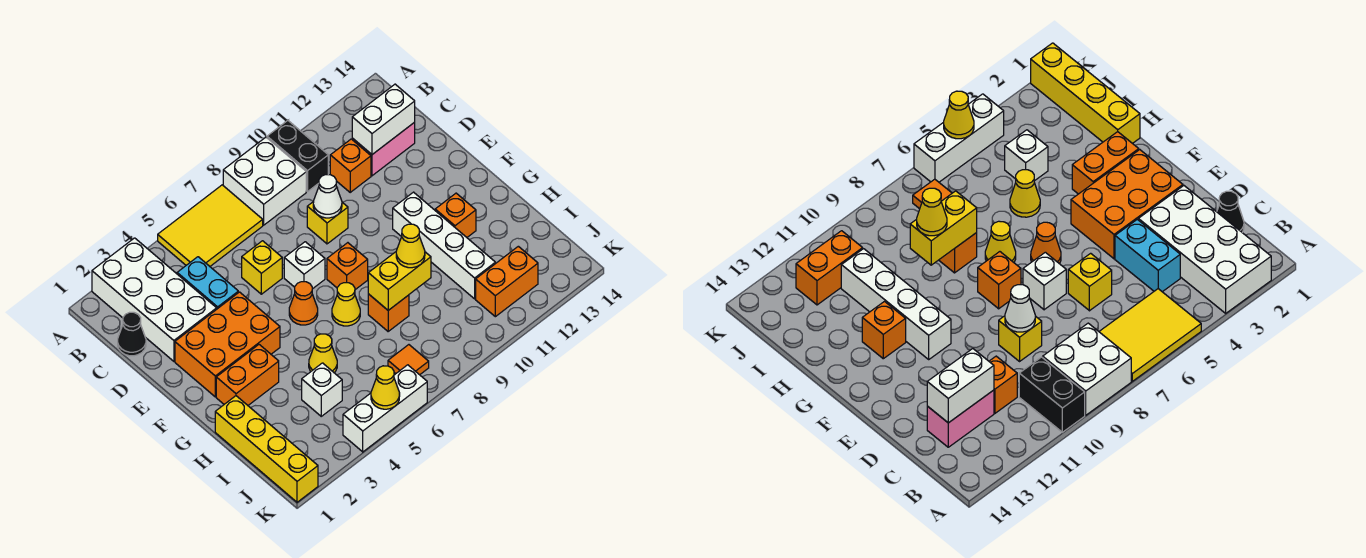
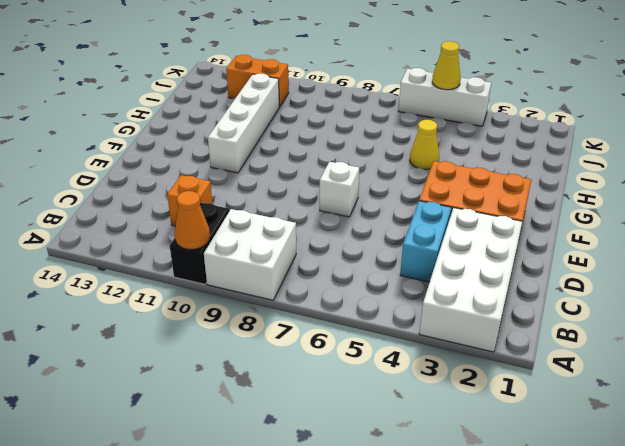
orange 1x1 cone [175,191,210,249] -> orange 1x1 cone moved to [289,282,318,325]
none -> yellow 2x3 tile [158,185,263,266]
none -> black 1x1 cone [118,312,146,356]
none -> pink 1x2 brick [352,122,415,176]
none -> yellow 1x1 brick [242,241,282,294]

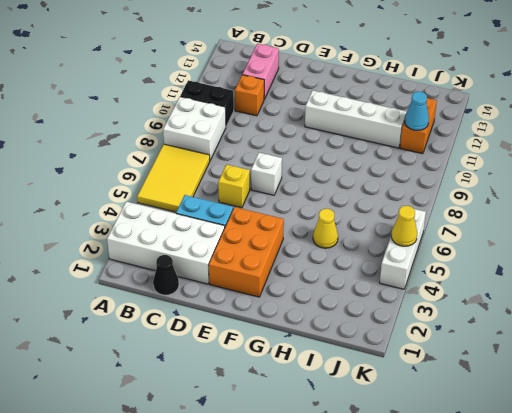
cyan 1x1 cone [405,91,429,130] -> none
none -> yellow 1x1 brick [307,202,348,244]
none -> orange 1x1 cone [289,282,318,325]
none -> orange 1x1 brick [327,243,368,290]
none -> orange 1x2 brick [216,345,279,405]

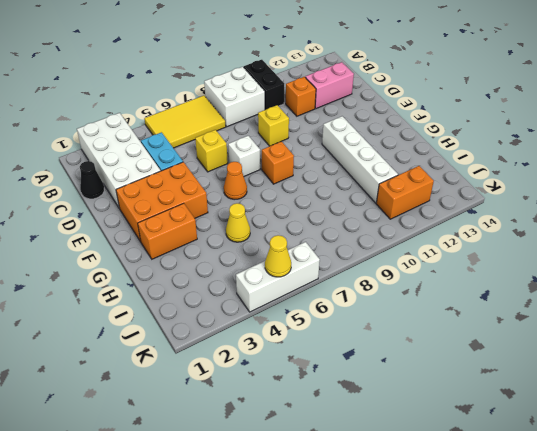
none -> yellow 1x1 cone [332,283,360,326]
none -> orange 1x1 brick [435,193,476,237]
none -> yellow 1x4 brick [215,396,318,502]
none -> orange 1x1 brick [368,294,409,331]

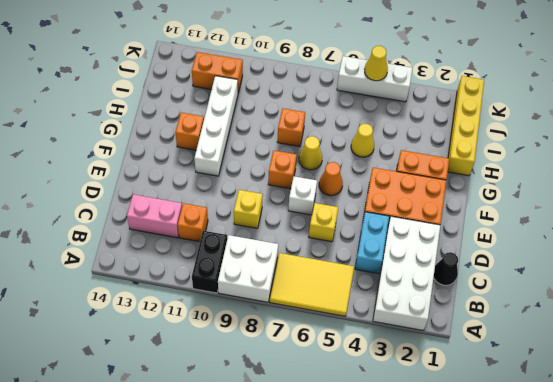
none -> white 1x1 brick [302,363,342,416]
none -> orange 1x1 tile [388,345,429,375]
none -> white 1x2 brick [352,84,415,154]
none -> white 1x1 cone [313,175,342,218]

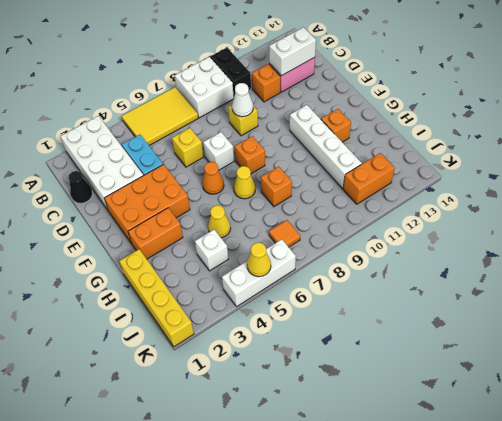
none -> yellow 1x2 brick [368,252,431,310]
none -> yellow 1x1 cone [396,224,425,268]

